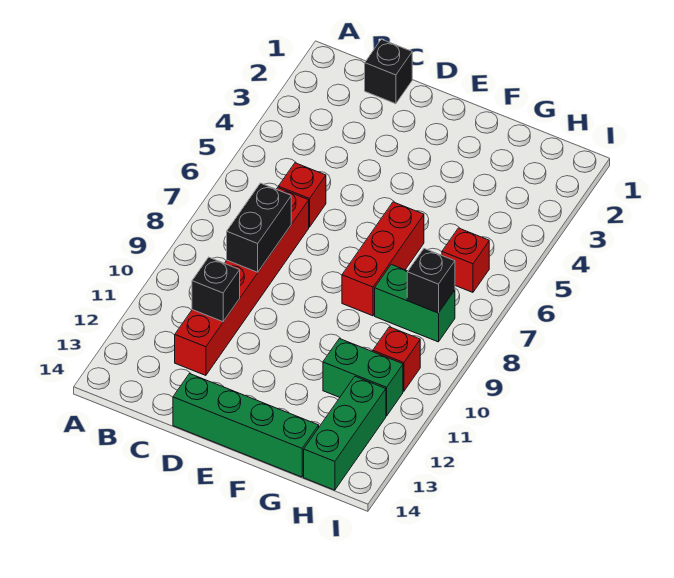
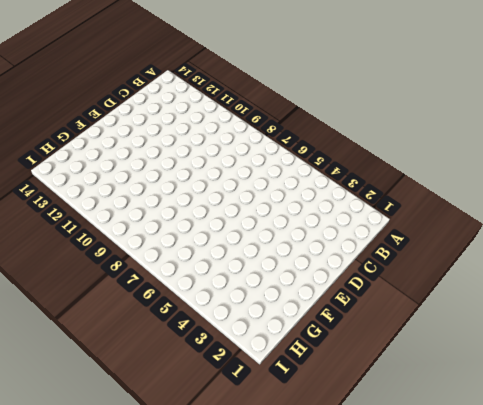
none -> black 1x1 brick [365,39,412,104]
none -> red 1x1 brick [278,163,326,227]
none -> red 1x6 brick [175,188,309,375]

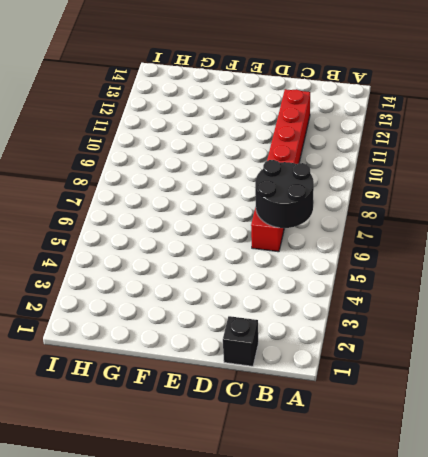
black 2x2 round brick [255,160,314,228] -> none
none -> green 1x4 brick [173,374,319,477]
none -> red 1x3 brick [342,202,424,316]
none -> green 1x2 brick [375,264,455,342]

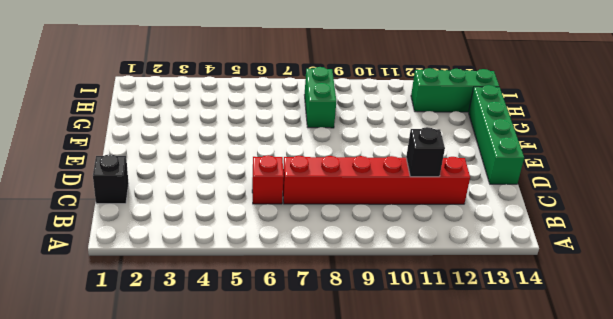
none -> red 1x3 brick [342,202,424,316]
none -> green 1x2 brick [323,339,403,416]
none -> red 1x1 brick [442,228,489,292]

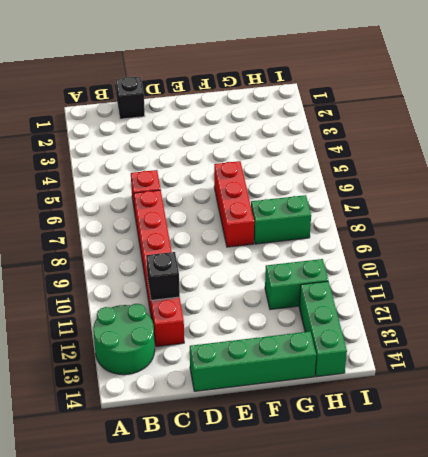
green 2x2 round brick [93,304,155,375] -> none
none -> red 1x1 brick [442,228,489,292]
none -> red 1x1 brick [373,327,420,391]
none -> black 1x2 brick [227,183,291,272]

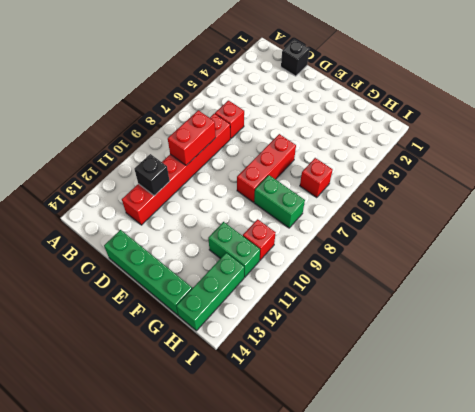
red 1x2 brick [168,110,216,165] -> black 1x2 brick [227,183,291,272]
none -> black 1x1 brick [407,249,455,313]

